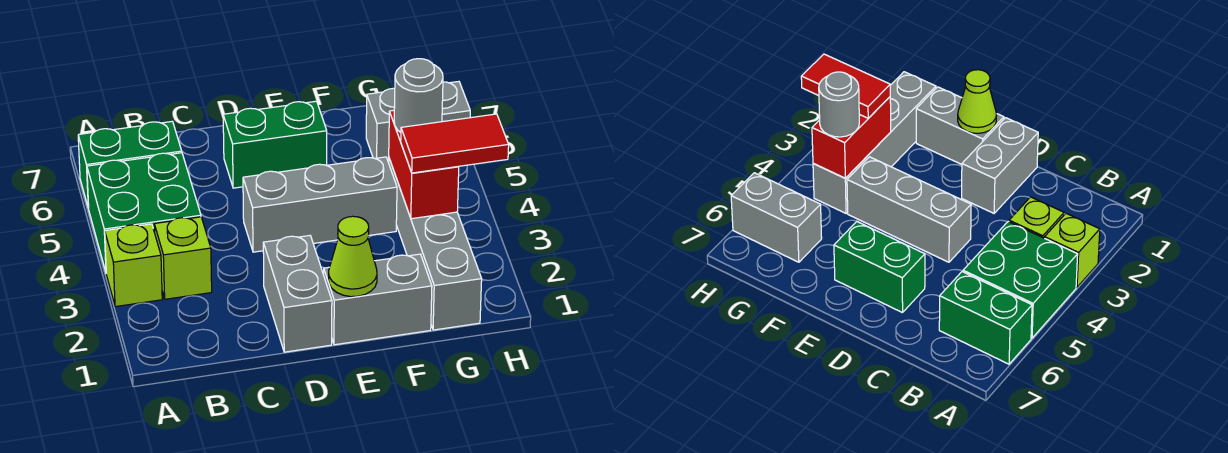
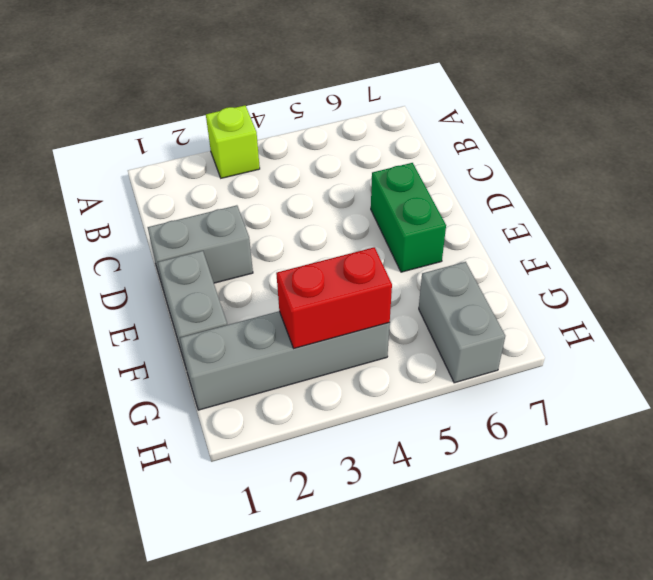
none -> green 2x2 brick [87,153,201,272]
none -> green 1x2 brick [78,121,182,208]
none -> lime 1x1 brick [154,217,212,299]

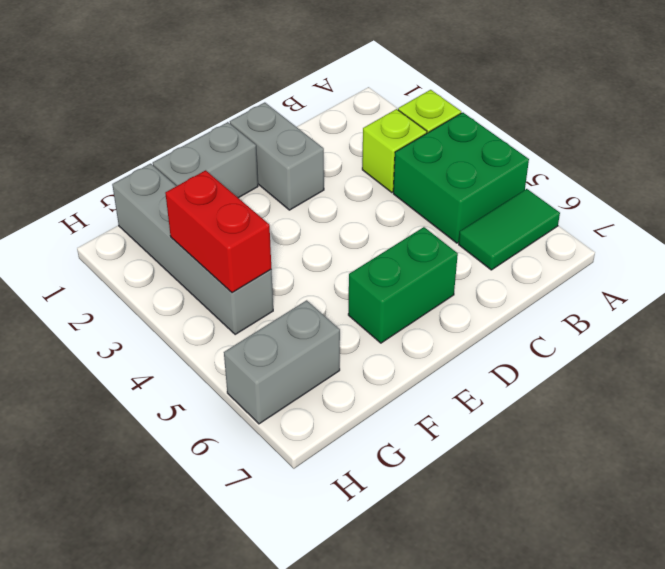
green 1x2 tile [459,189,560,270] -> green 1x2 brick [78,121,182,208]
none -> grey 1x3 brick [243,157,397,252]
none -> lime 1x1 cone [329,216,377,297]
none -> red 1x2 tile [401,114,509,173]

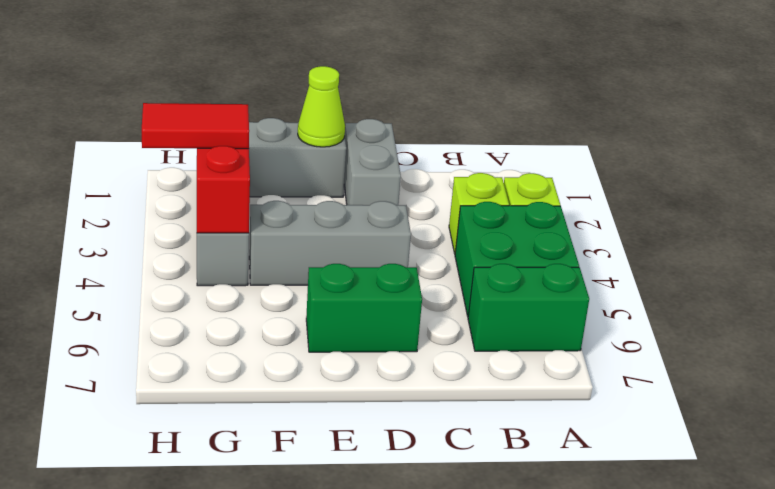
none -> grey 1x2 brick [366,81,470,163]
none -> grey 1x1 round brick [394,59,443,132]

